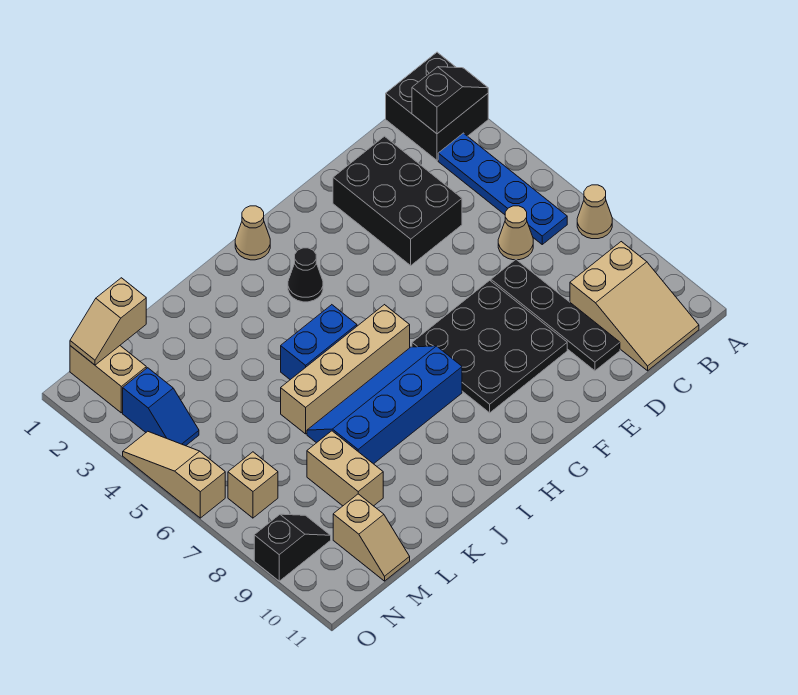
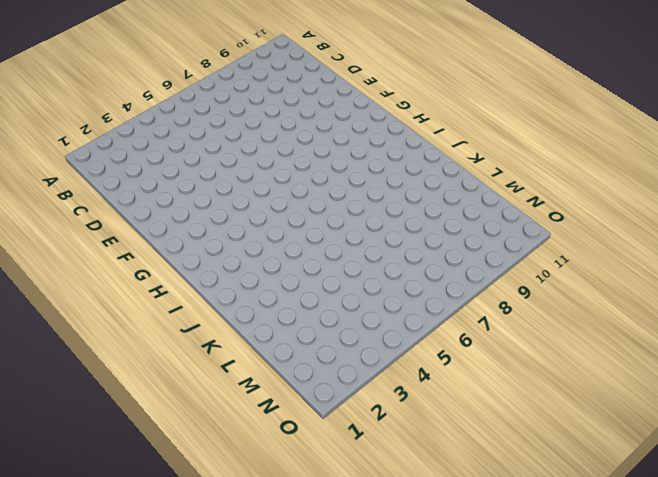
none -> black 2x2 brick [386,52,488,160]
none -> tan 1x1 cone [577,185,612,239]
none -> blue 1x4 plate [438,133,567,244]

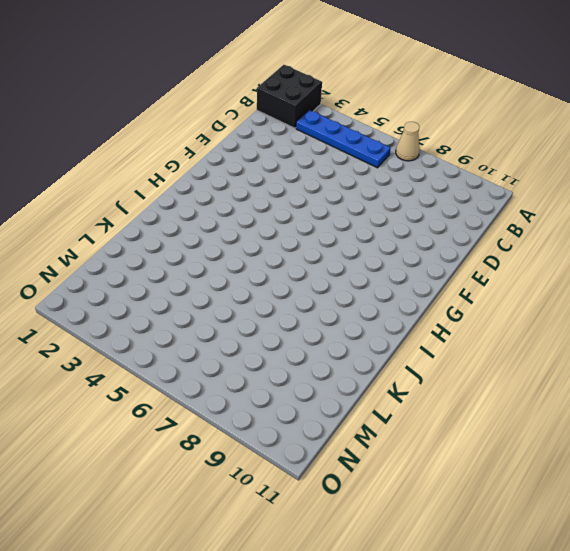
none -> tan 2x3 slope [570,242,699,371]
none -> tan 1x1 cone [498,206,533,260]
none -> black 2x3 brick [333,136,462,265]

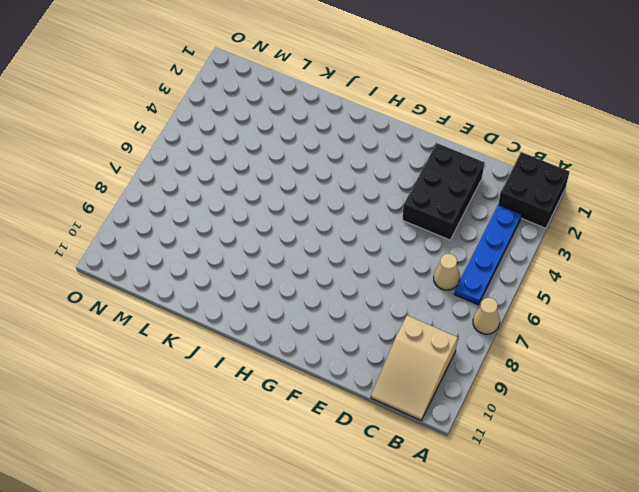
none -> black 1x4 plate [491,260,620,371]
none -> black 3x3 plate [412,280,567,413]
none -> tan 1x1 cone [235,206,270,260]

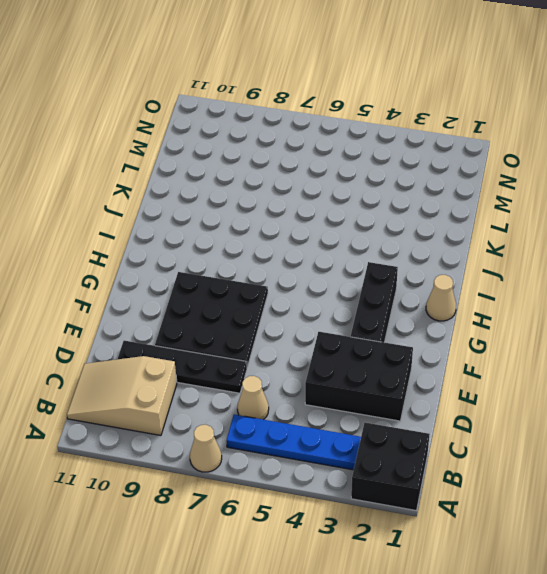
black 1x3 brick [351,262,398,342] -> black 1x1 cone [288,248,323,302]
none -> tan 1x4 brick [281,305,410,434]
none -> blue 2x4 slope [307,346,462,464]
none -> blue 1x2 brick [281,305,357,380]

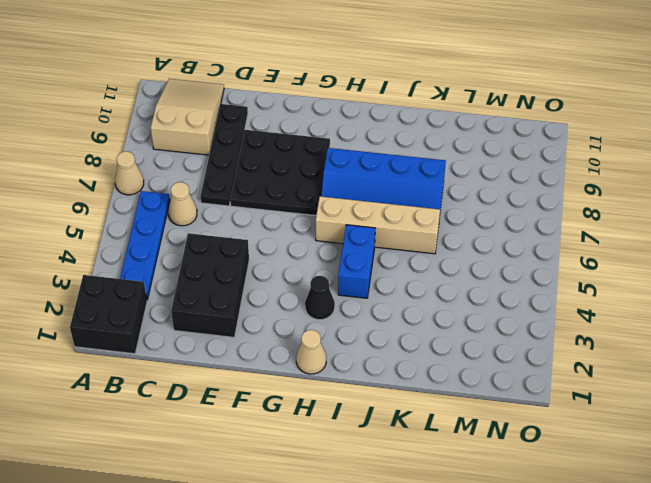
blue 1x2 brick [338,225,375,298] -> blue 1x2 brick turned to [281,305,357,380]
none -> tan 1x2 brick [307,431,383,506]
none -> tan 1x2 slope [333,494,410,581]
none -> tan 1x2 brick [70,346,146,413]

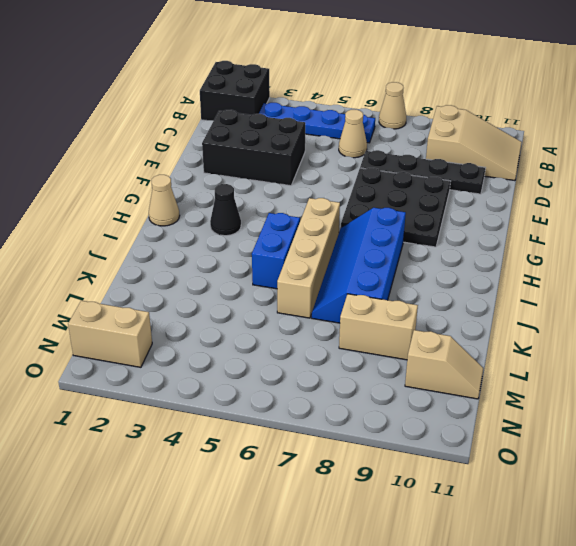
none -> blue 1x2 slope [123,368,199,446]
none -> tan 1x1 brick [228,452,278,518]
none -> black 1x2 slope [254,514,331,581]

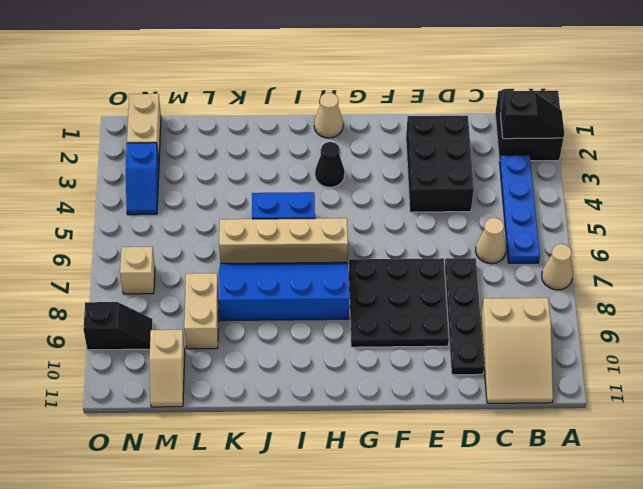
none -> tan 1x3 slope [123,431,225,518]
none -> tan 1x2 slope [70,278,146,365]

